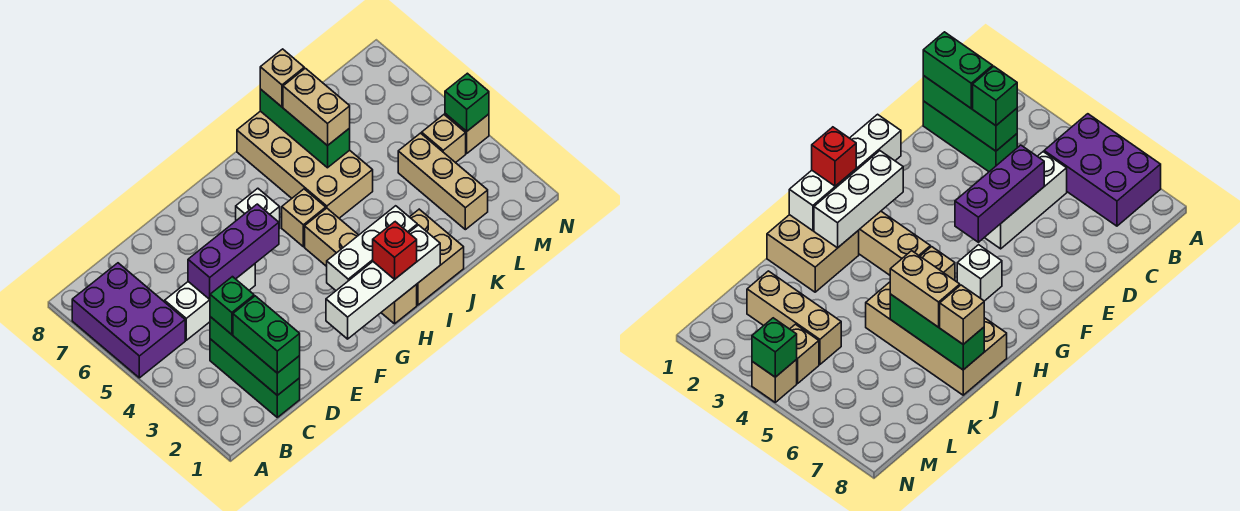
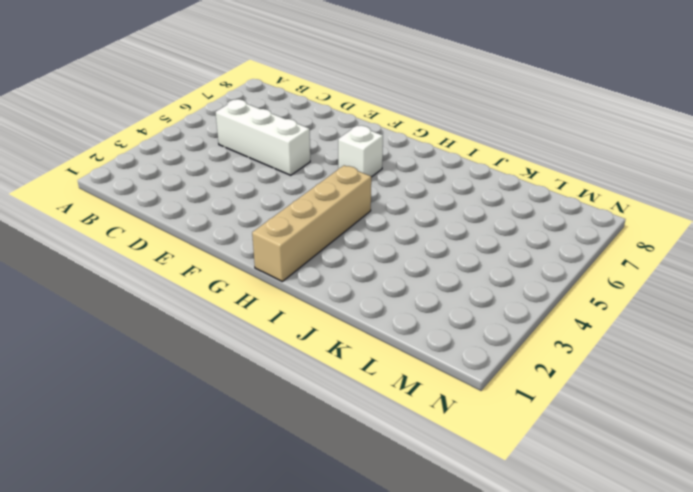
none -> purple 2x3 brick [72,263,185,378]
none -> green 1x3 brick [210,339,300,417]
none -> tan 1x1 brick [282,189,326,247]

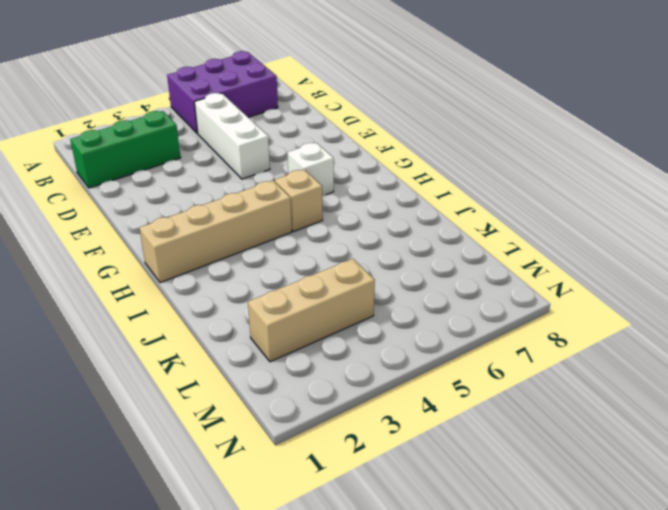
none -> tan 2x2 brick [410,209,464,305]
none -> tan 2x4 brick [237,111,373,218]
none -> tan 1x1 brick [422,115,466,163]

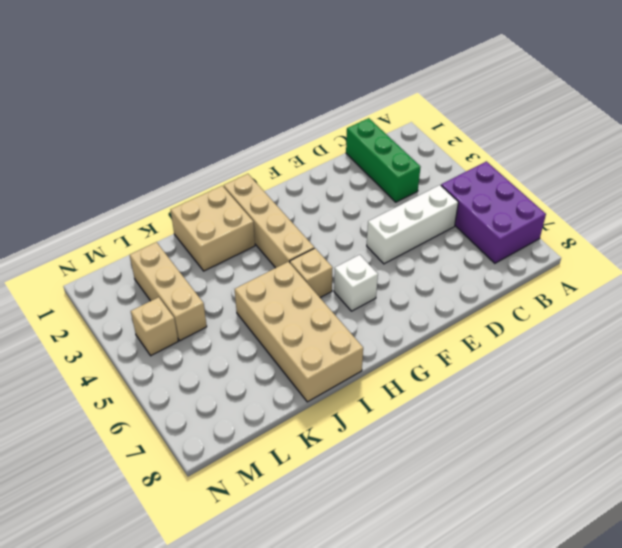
none -> tan 1x1 brick [445,114,489,153]
none -> green 1x3 brick [210,317,300,395]
none -> purple 1x3 brick [188,204,279,299]

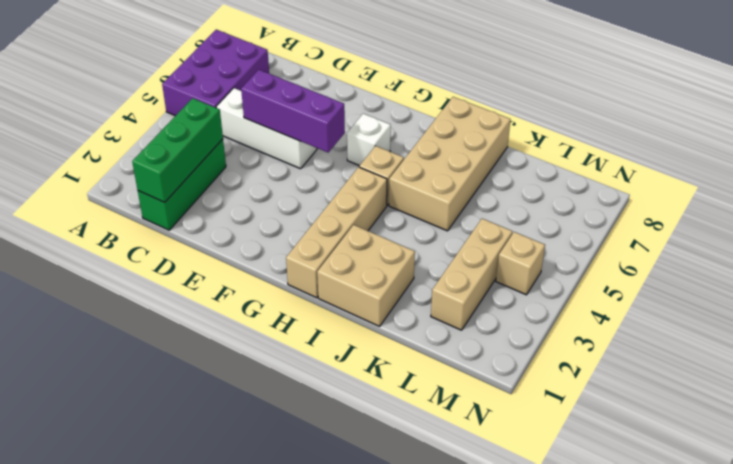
none -> tan 1x1 brick [445,114,489,153]
none -> white 1x4 brick [326,225,440,339]
none -> white 1x3 brick [327,206,417,290]

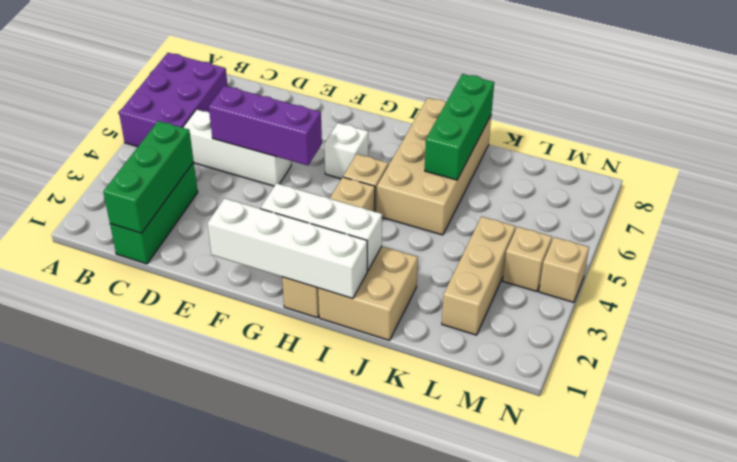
none -> green 1x1 brick [445,73,489,131]
none -> green 1x2 brick [233,296,300,373]
none -> green 1x1 brick [210,277,254,334]

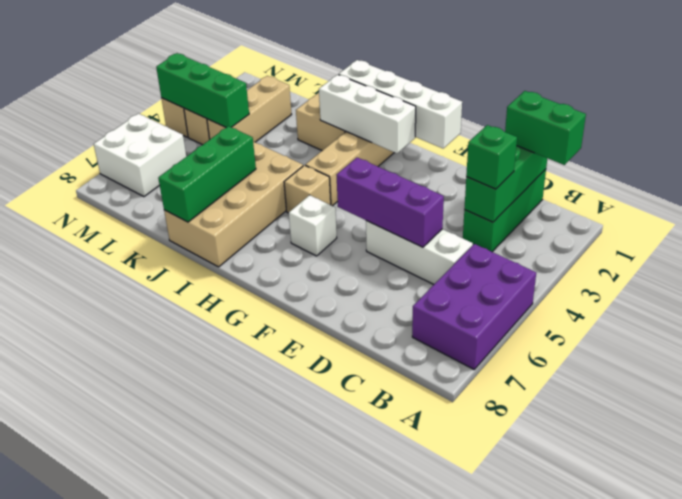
green 1x2 brick [505,91,586,165] -> green 1x2 brick turned to [233,296,300,373]
green 1x3 brick [156,53,249,127] -> green 1x1 brick [445,73,489,131]
white 2x2 brick [94,114,186,197] -> none
none -> red 1x1 brick [373,222,417,280]
none -> tan 1x2 brick [283,68,350,146]
none -> tan 1x1 brick [260,49,304,107]

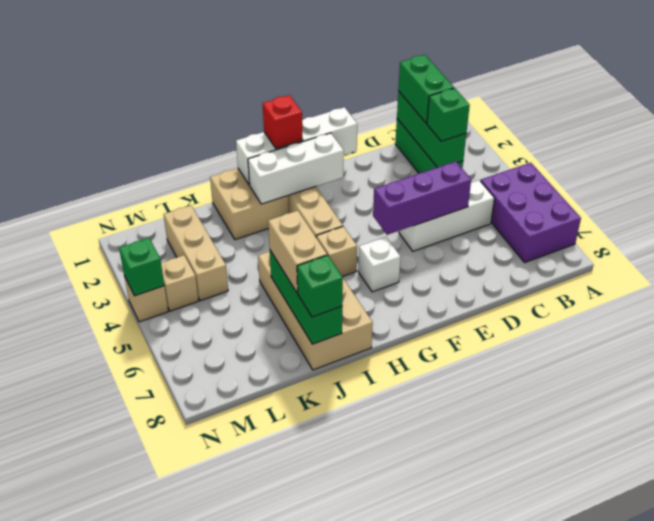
green 1x1 brick [297,255,343,317] -> tan 1x1 brick [260,49,304,107]

